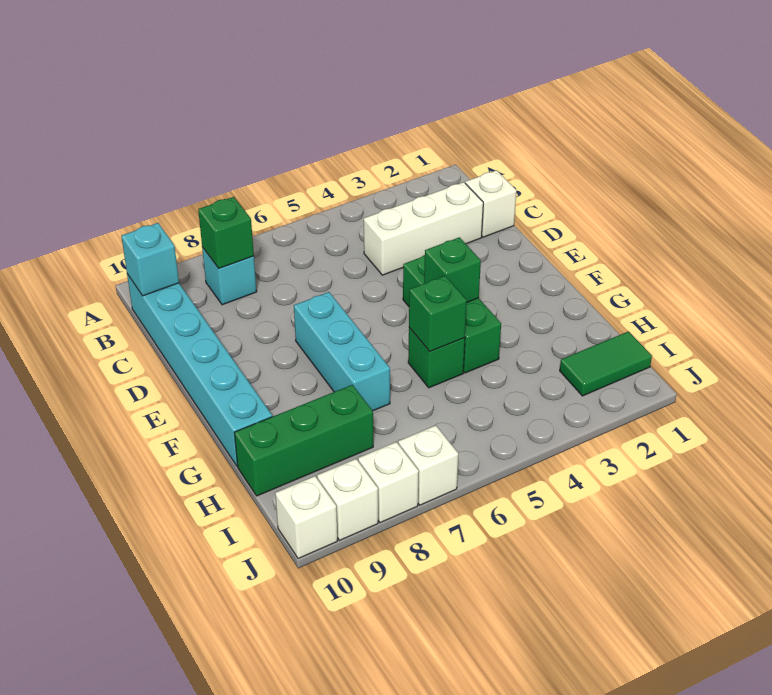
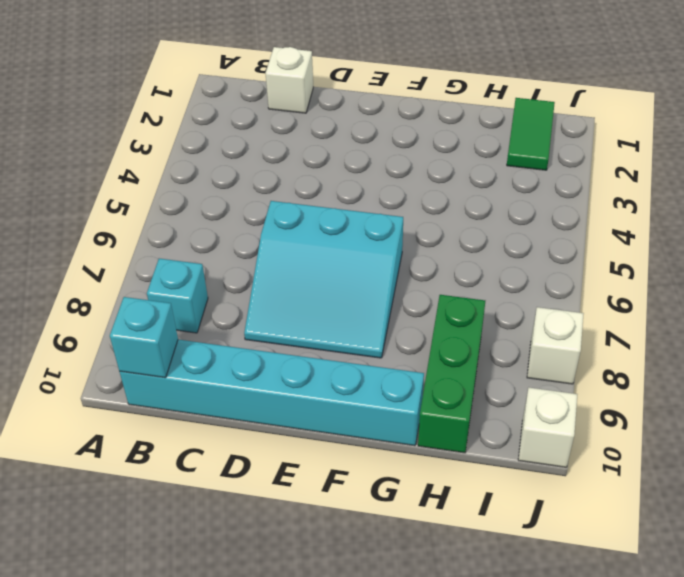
cyan 3x3 slope [244,201,403,358] -> cyan 1x3 brick [294,292,390,411]
none -> white 1x3 brick [364,182,483,275]
none -> green 1x3 brick [403,255,501,373]
none -> green 1x1 brick [408,328,465,388]

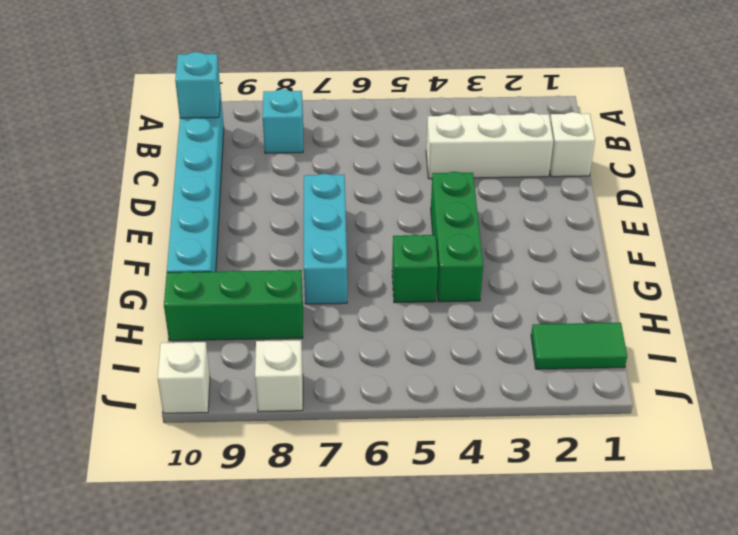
none -> white 1x1 brick [398,425,458,505]
none -> white 1x1 brick [317,459,378,540]
none -> green 1x1 brick [198,197,254,268]

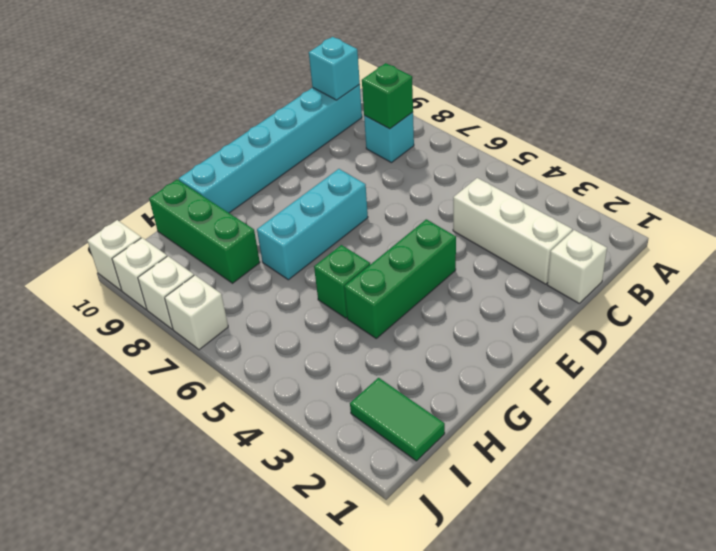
none -> green 1x1 brick [424,237,481,302]
none -> green 1x1 brick [409,276,467,351]

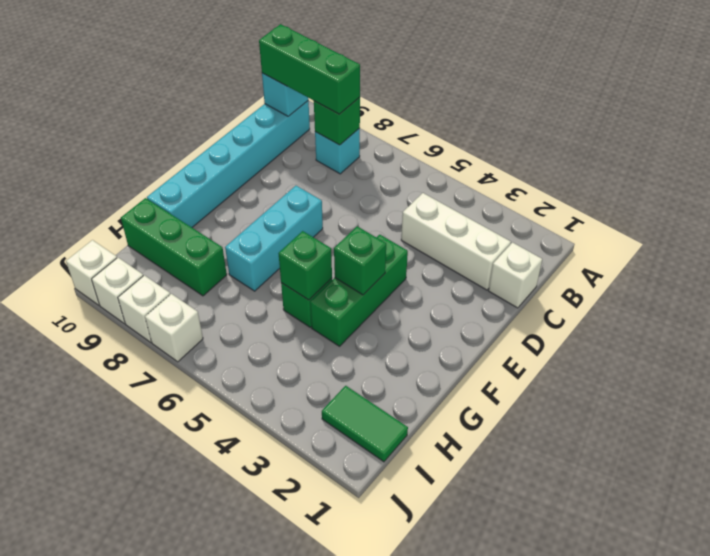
green 1x3 brick [259,24,360,114] -> none

